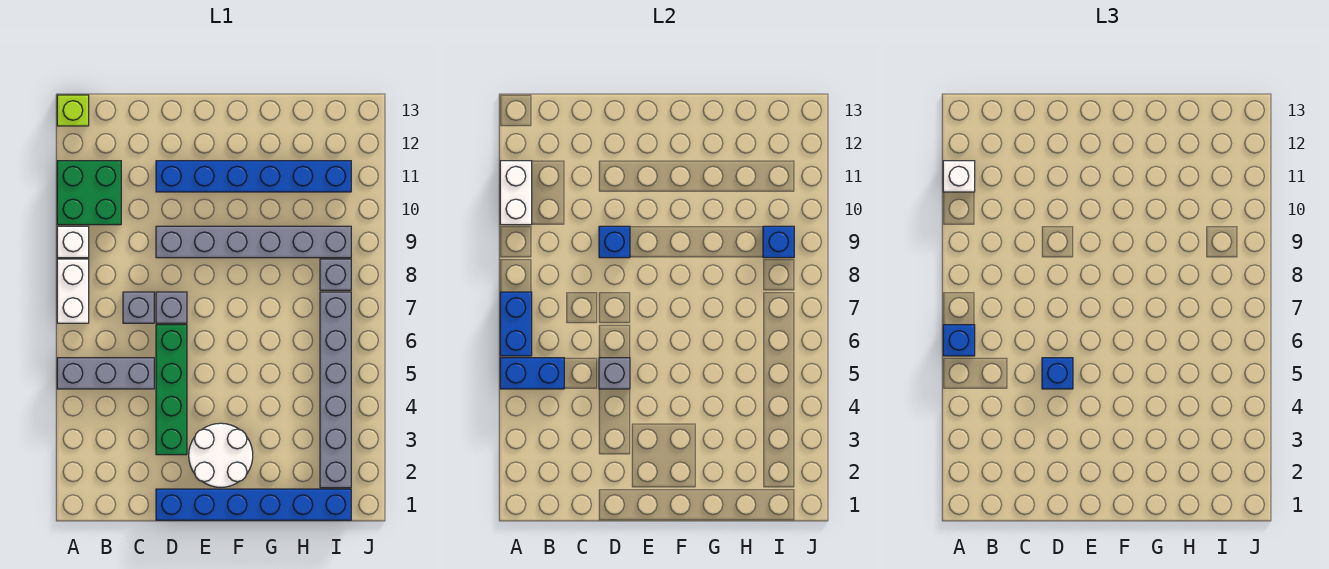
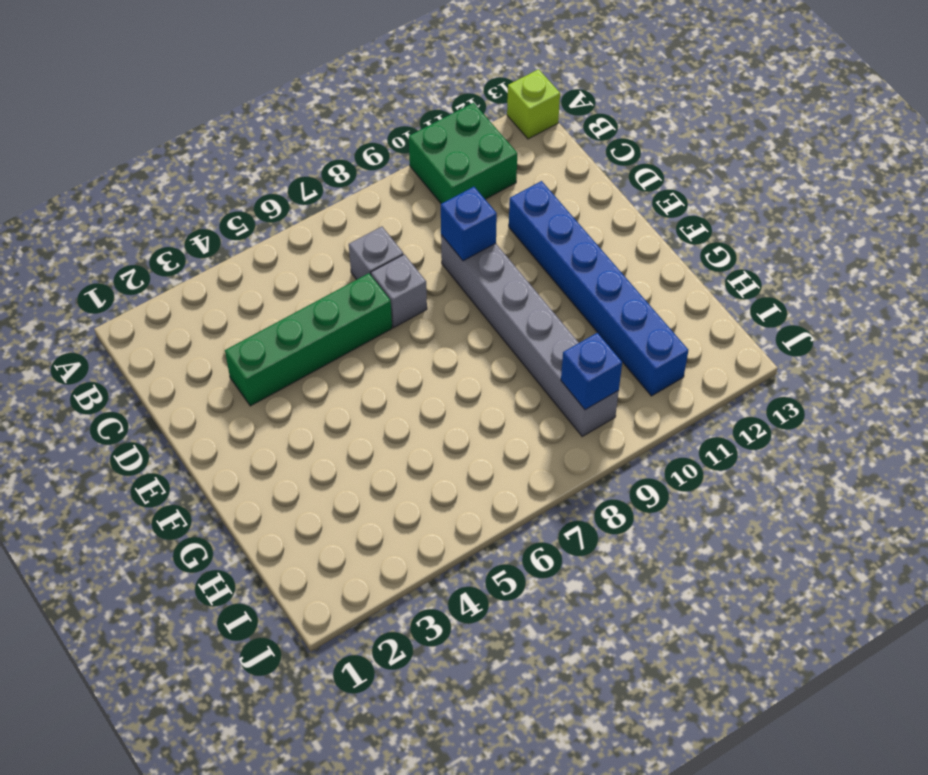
none -> grey 1x3 brick [57,358,154,389]
none -> white 1x2 brick [57,259,89,323]
none -> white 1x1 brick [57,226,89,258]

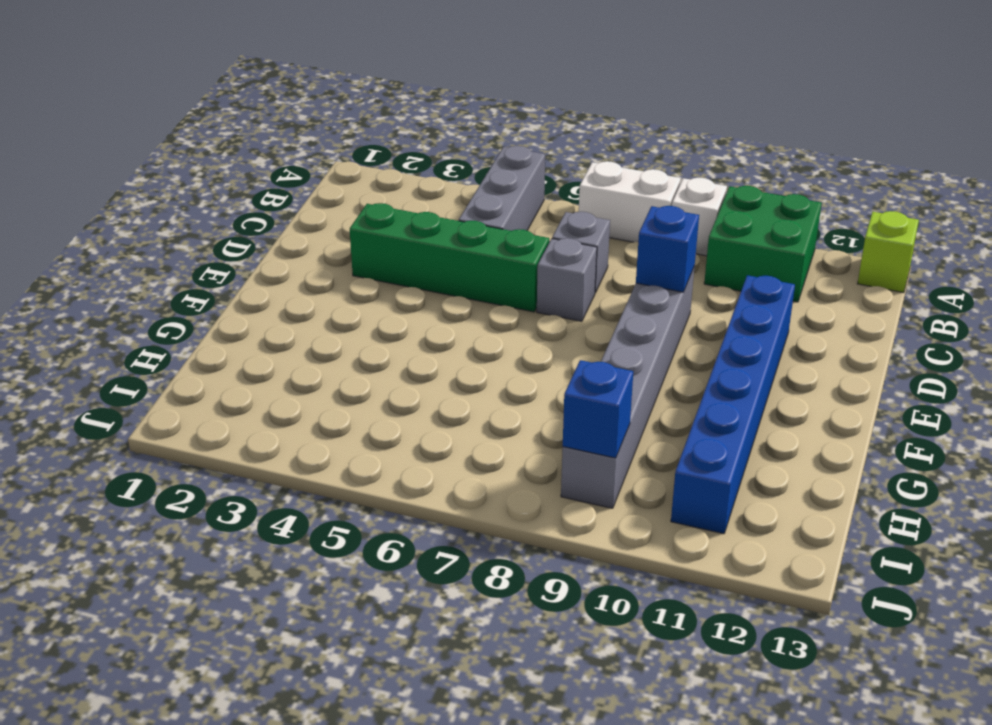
none -> blue 1x6 brick [156,489,351,520]
none -> white 2x2 round brick [189,423,253,487]
none -> grey 1x6 brick [320,292,351,488]

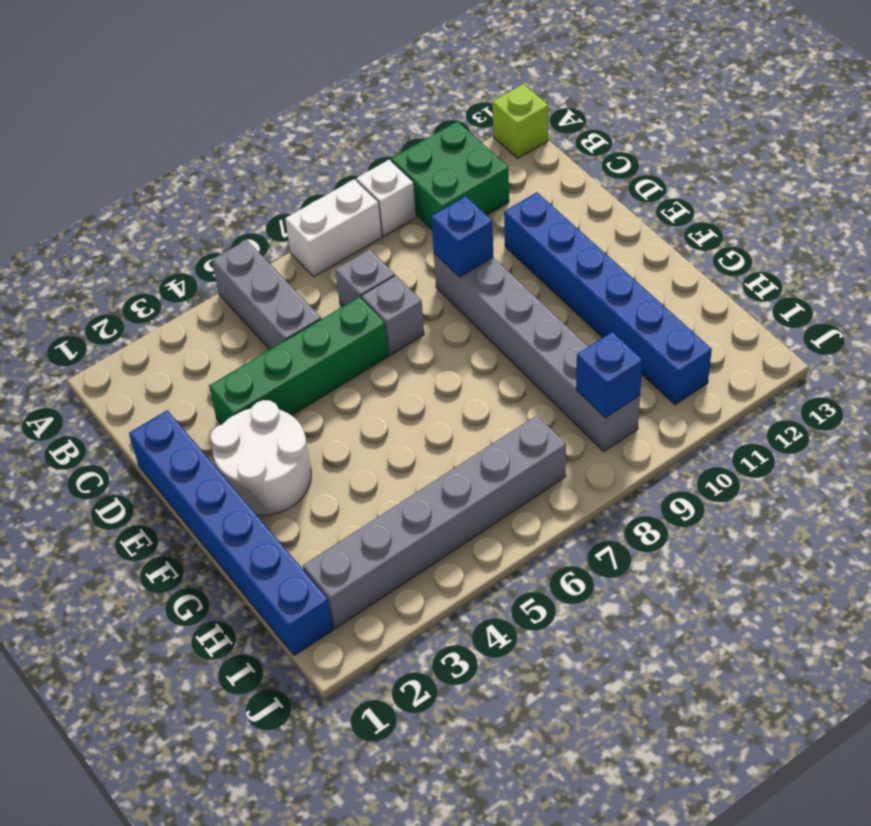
none -> grey 1x1 brick [320,259,351,290]
none -> blue 1x2 brick [500,358,564,389]
none -> blue 1x2 brick [500,292,532,356]

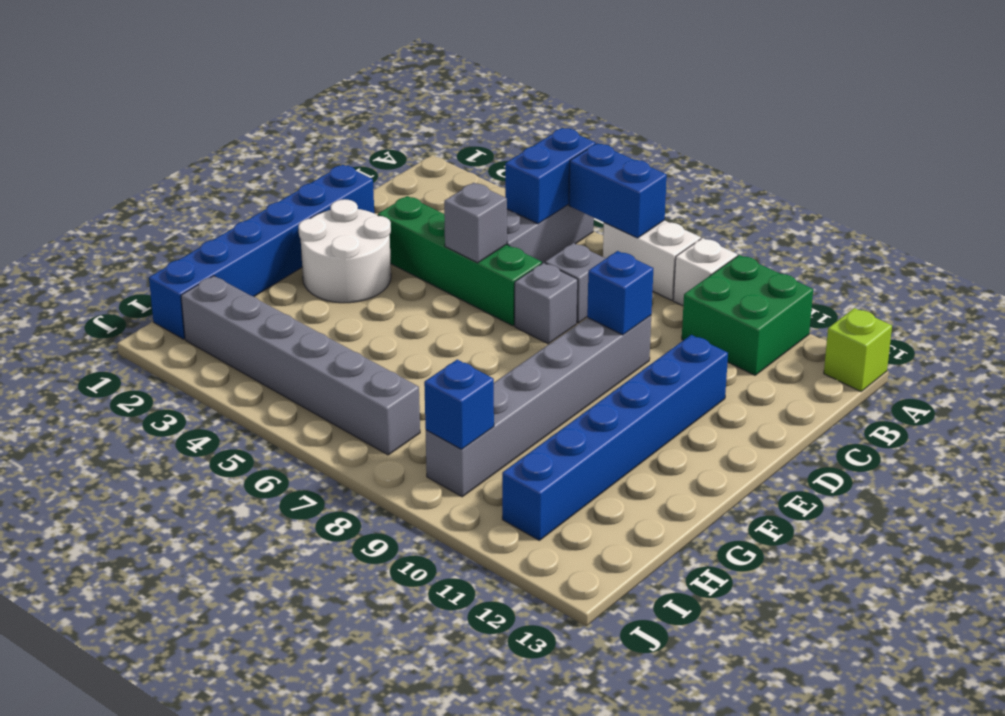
none -> grey 1x1 brick [320,259,351,290]
none -> white 1x2 brick [500,161,532,225]
none -> blue 1x1 brick [943,325,975,356]

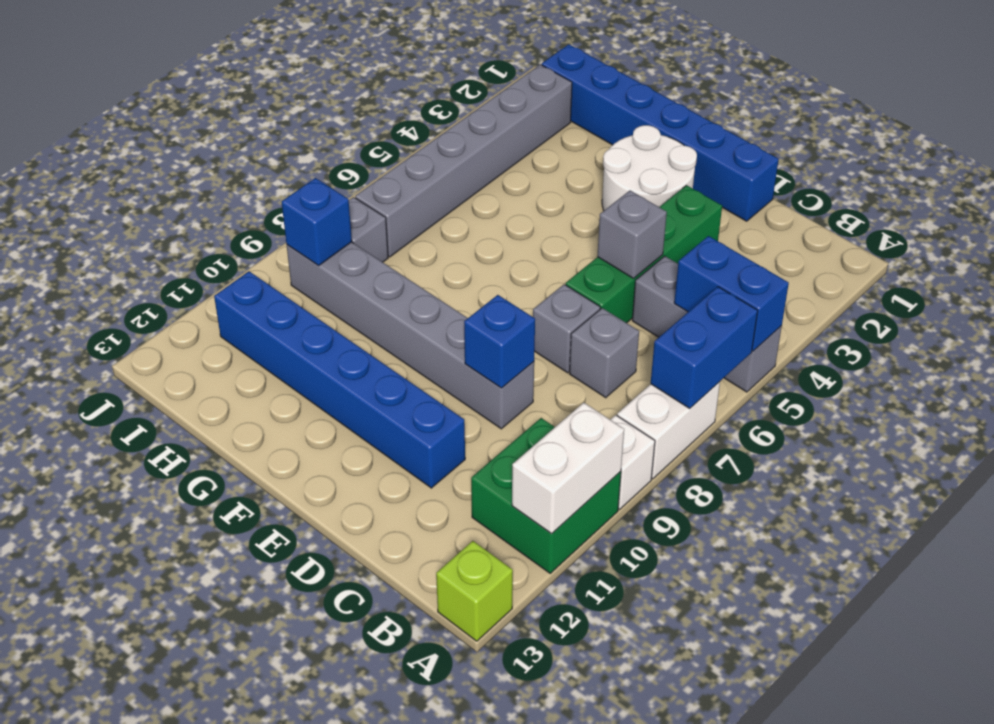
none -> blue 1x1 brick [943,325,975,356]
none -> white 1x1 brick [943,161,975,192]
none -> blue 1x1 brick [1042,358,1073,389]

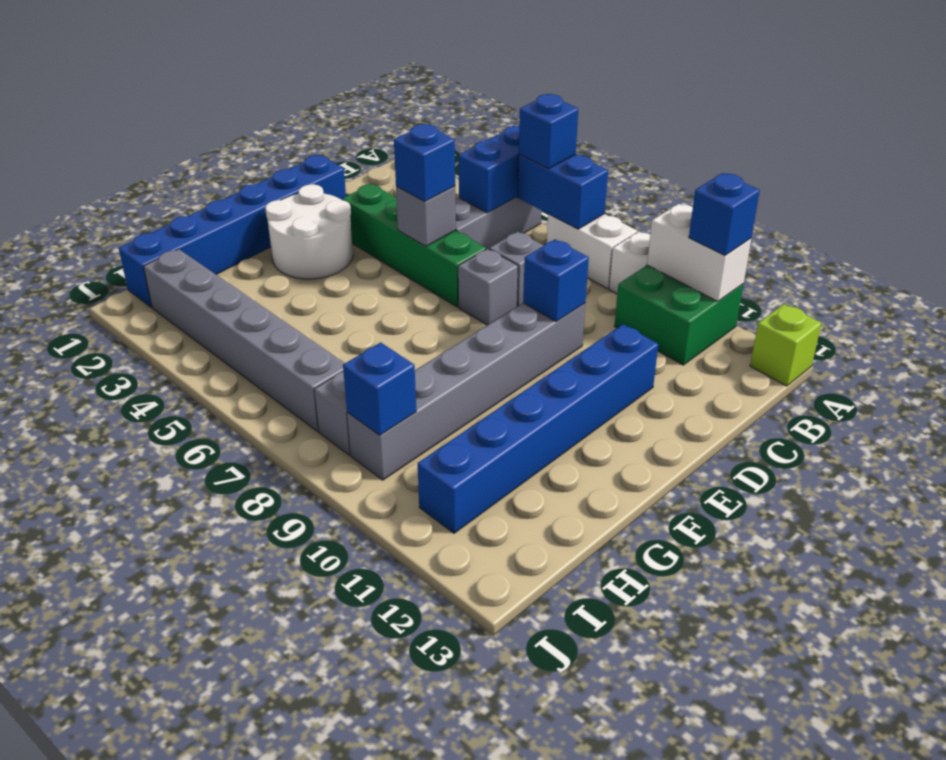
blue 1x1 brick [689,173,760,255] -> white 1x1 brick [943,161,975,192]

